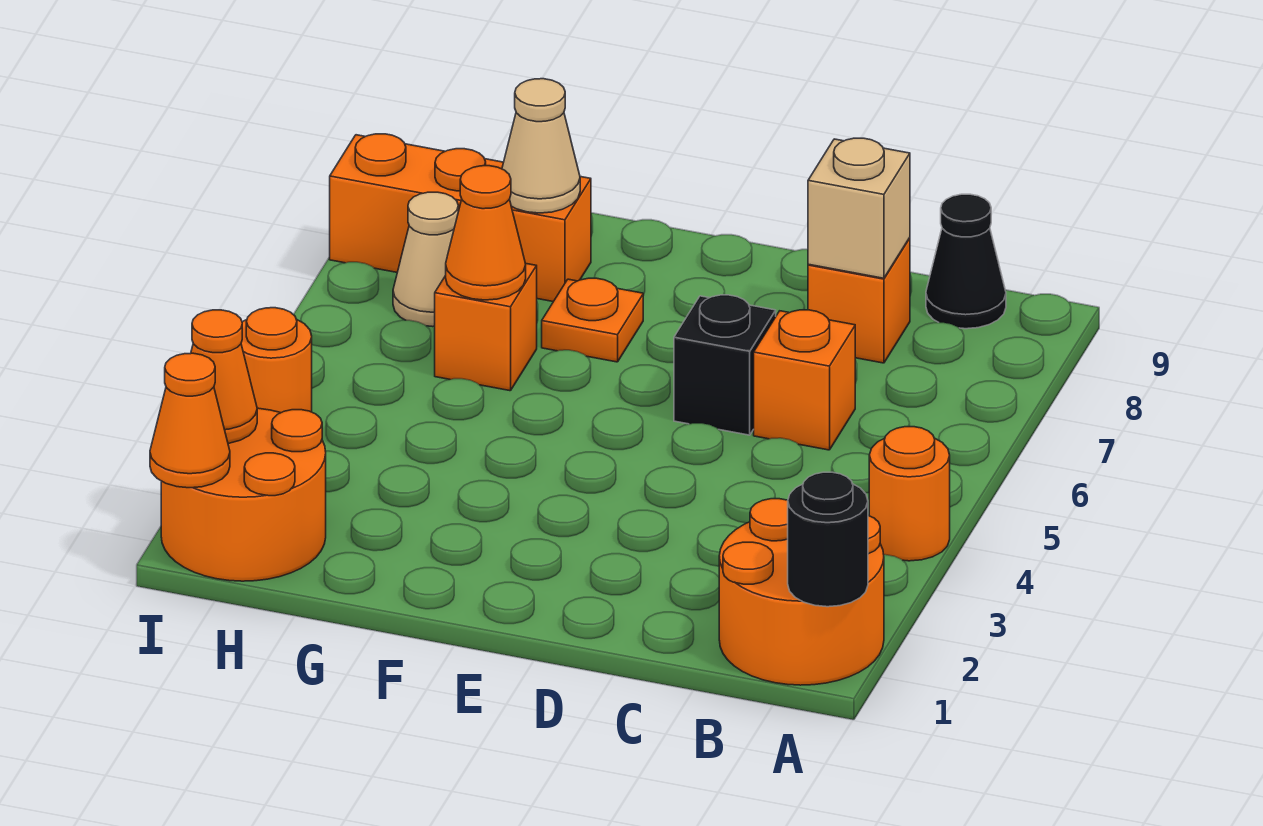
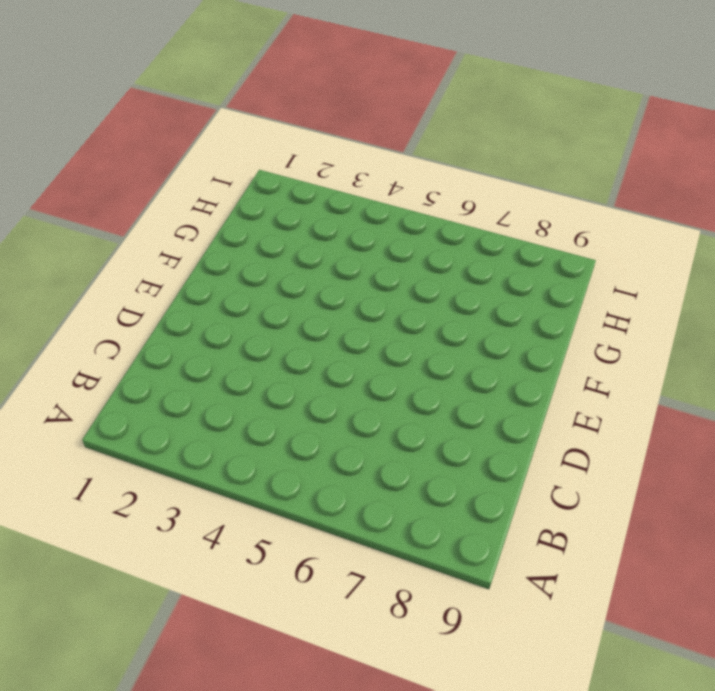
none -> orange 2x2 round brick [719,499,884,685]
none -> orange 1x1 round brick [869,427,950,561]
none -> black 1x1 cone [926,194,1006,329]

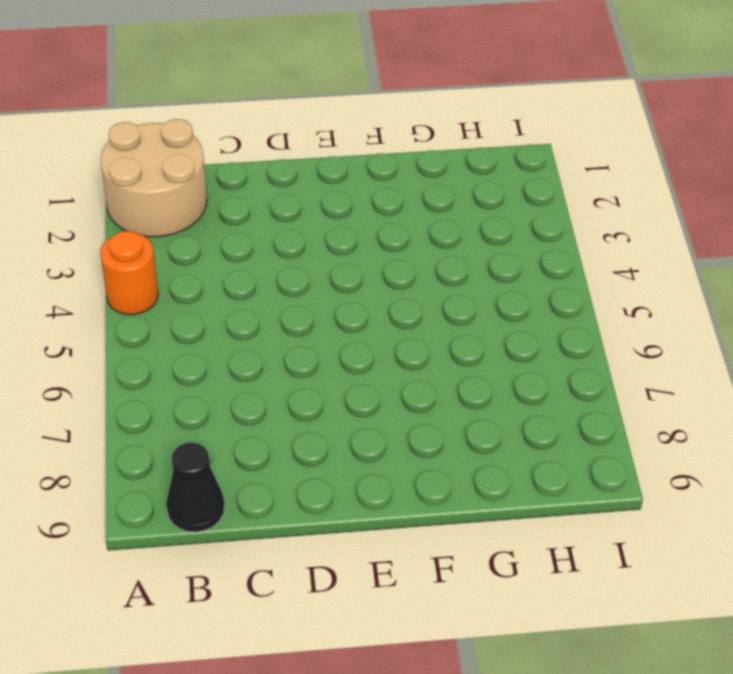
tan 2x2 round brick [101,119,207,237] -> orange 2x2 round brick [719,499,884,685]
none -> orange 1x1 brick [754,310,855,450]
none -> orange 1x1 brick [808,238,910,363]
none -> black 1x1 brick [674,295,776,435]

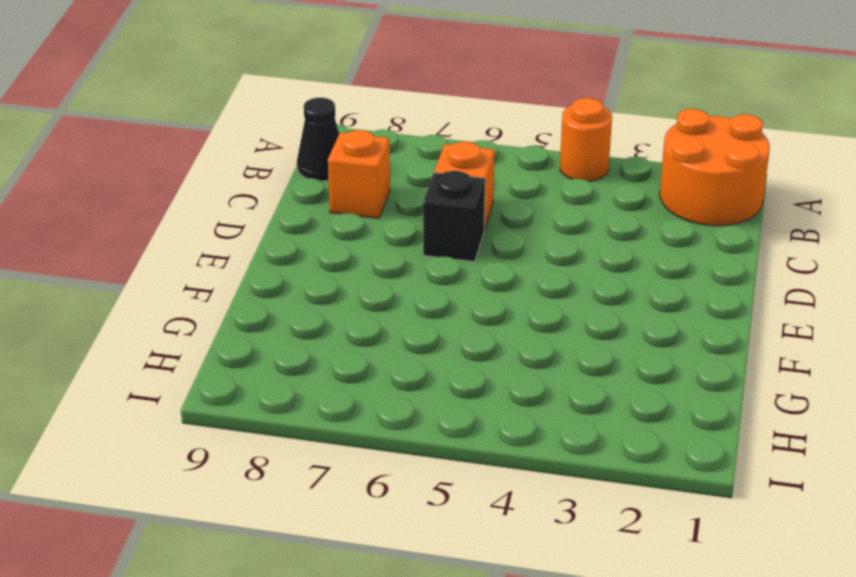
none -> orange 1x1 plate [542,278,643,362]
none -> orange 1x1 brick [435,264,537,391]
none -> orange 1x3 brick [330,134,591,302]

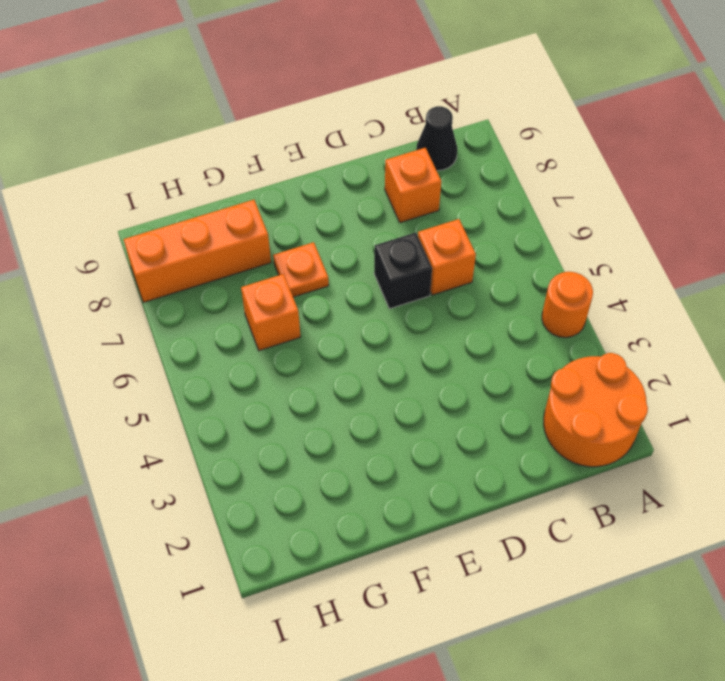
none -> orange 2x2 round brick [161,408,326,581]
none -> tan 1x1 cone [393,192,458,327]
none -> orange 1x1 round brick [241,308,312,413]

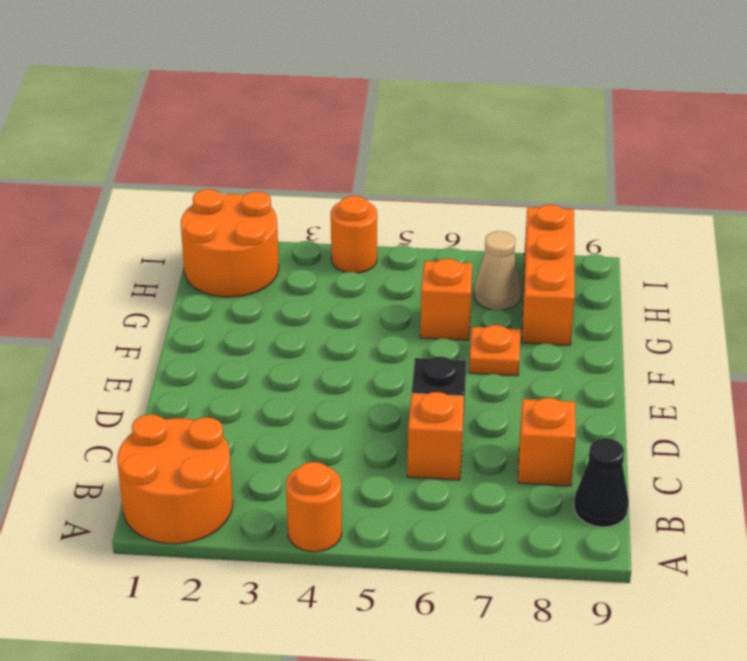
none -> black 1x1 round brick [788,472,868,607]
none -> tan 1x1 brick [808,138,910,278]
none -> orange 1x1 cone [446,166,526,300]

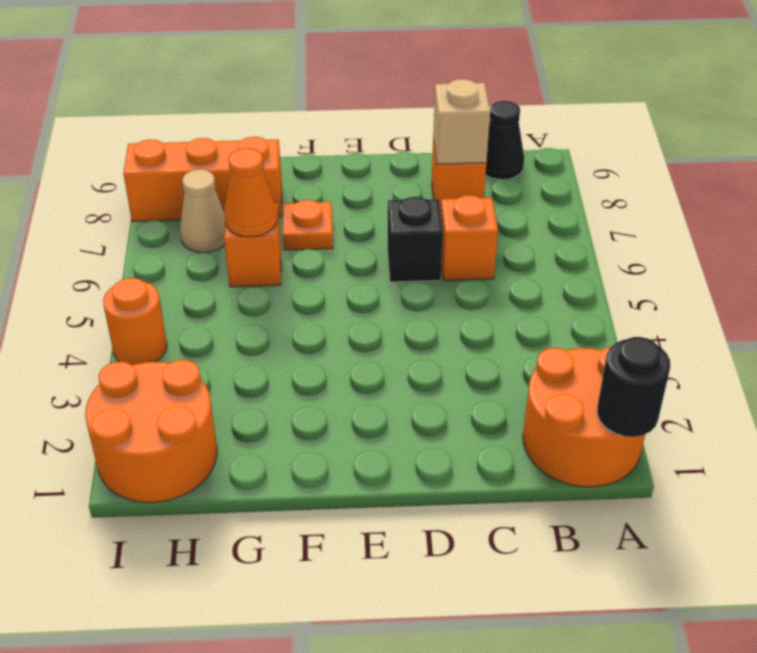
none -> orange 1x1 round brick [869,427,950,561]
none -> tan 1x1 cone [502,79,580,213]
none -> orange 1x1 cone [150,353,230,488]

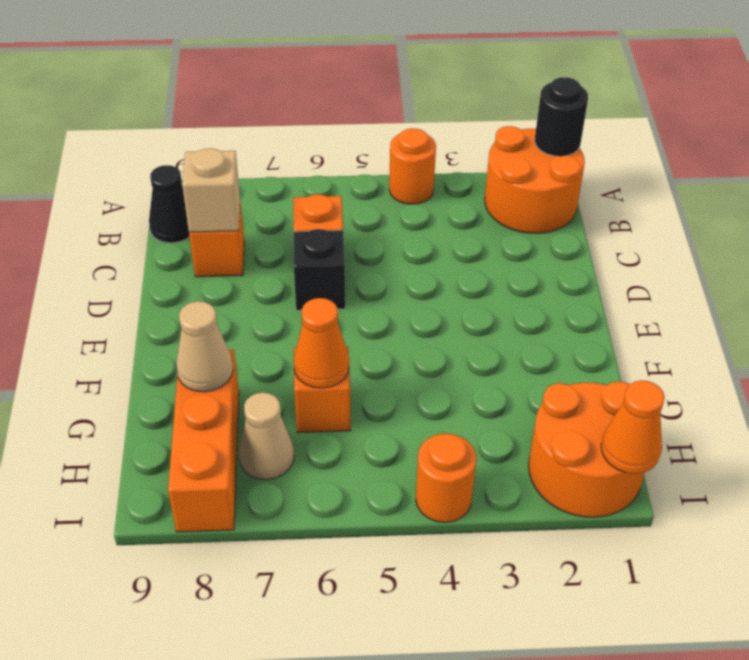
none -> orange 1x1 plate [542,278,643,362]
none -> orange 1x1 cone [191,310,257,443]

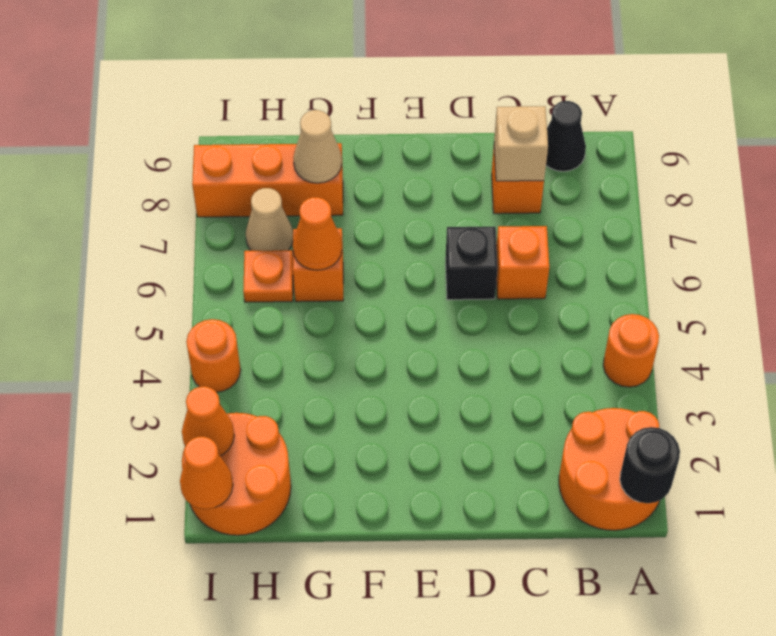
orange 1x1 plate [243,250,293,302] -> orange 1x1 plate moved to [542,278,643,362]

